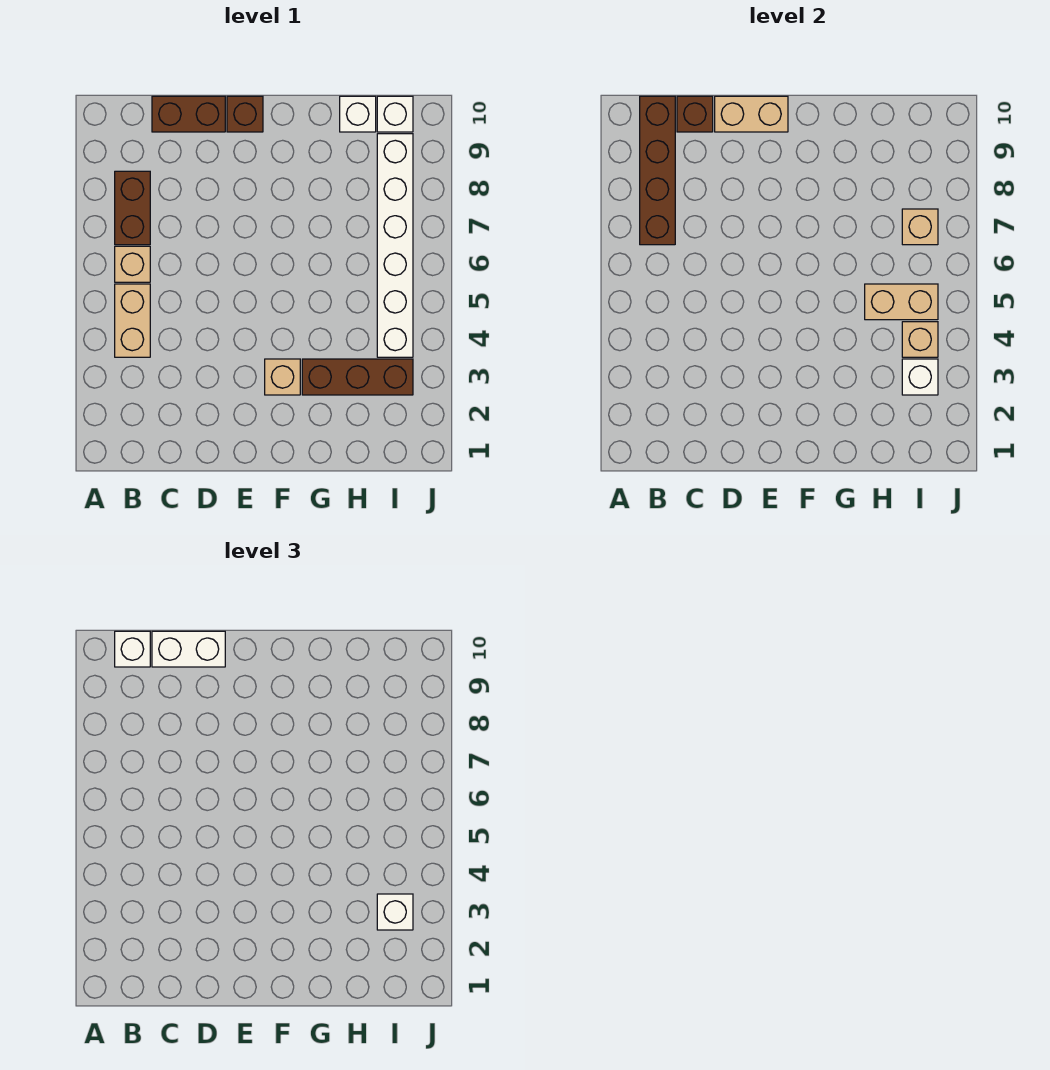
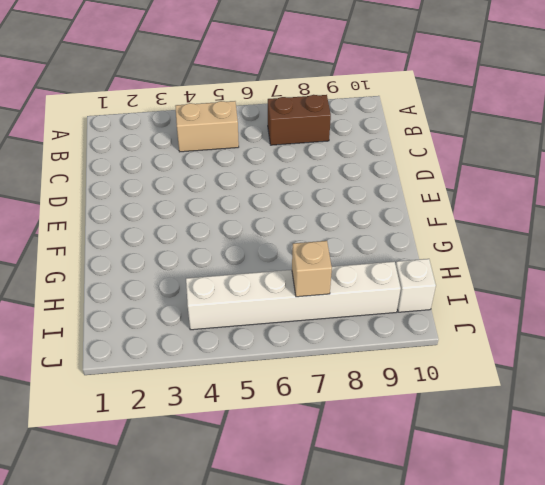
none -> tan 1x1 brick [115,246,150,282]
none -> brown 1x2 brick [152,96,225,132]
none -> brown 1x1 brick [227,96,263,132]

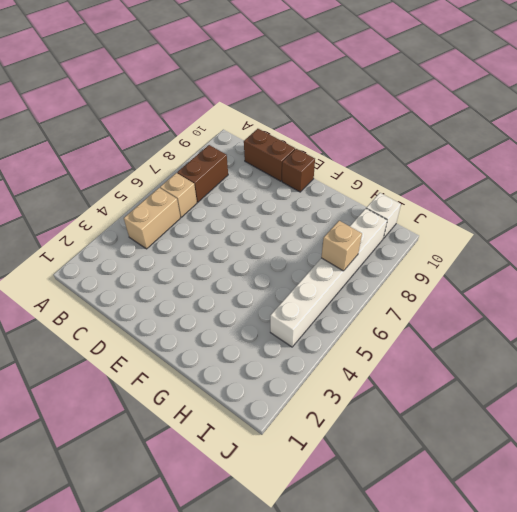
none -> tan 1x1 brick [265,359,300,395]
none -> brown 1x3 brick [302,359,413,395]
none -> white 1x1 brick [340,96,376,132]

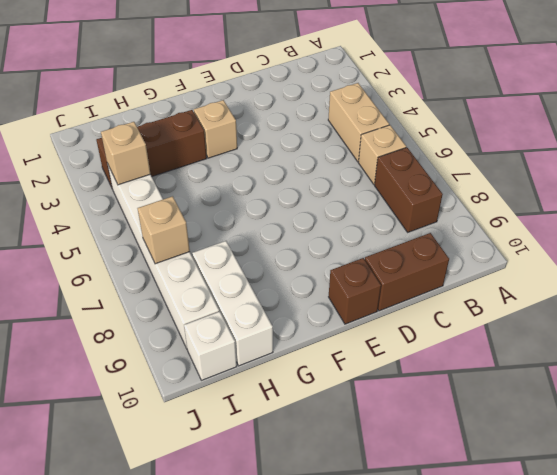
white 1x3 brick [192,241,273,366] -> white 1x1 brick [340,96,376,132]
none -> brown 1x4 brick [640,96,675,245]
none -> brown 1x1 brick [677,96,713,132]
none -> tan 1x2 brick [715,96,788,132]

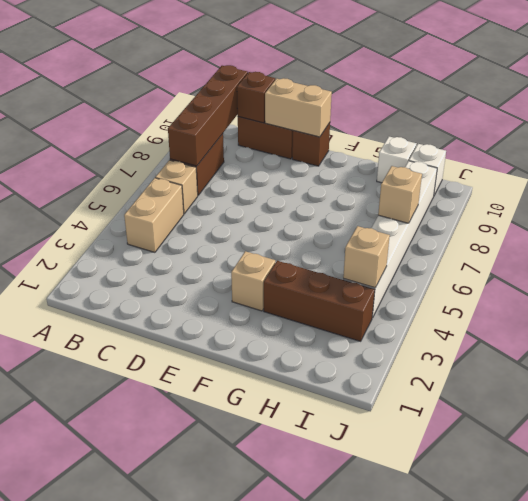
none -> tan 1x2 brick [865,284,938,320]
none -> white 1x1 brick [902,359,938,395]
none -> white 1x1 brick [115,631,150,667]

